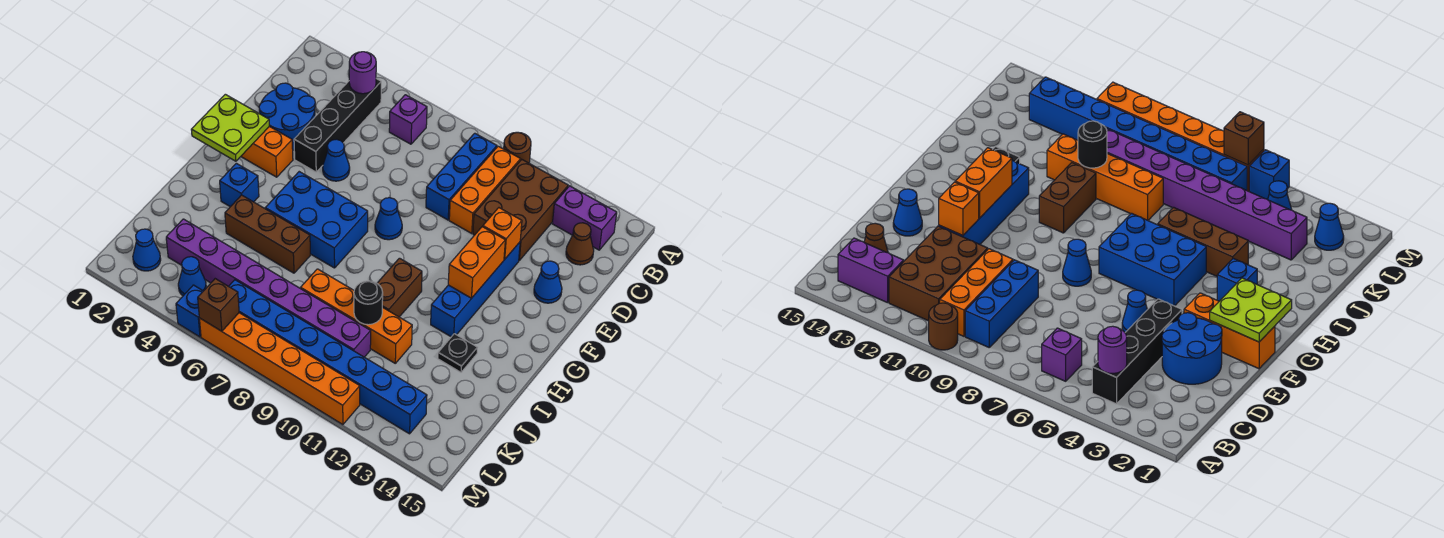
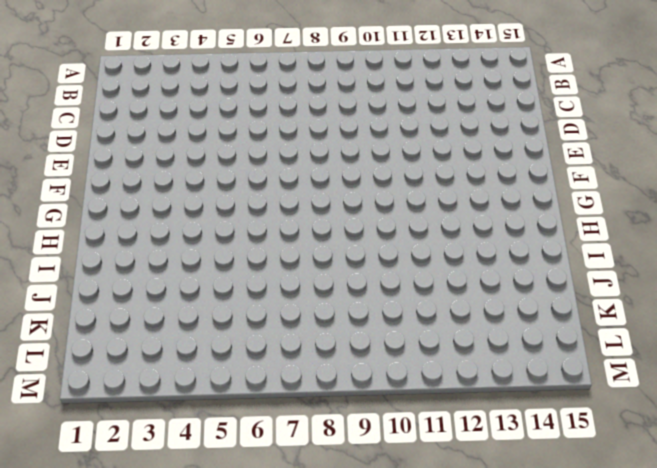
none -> brown 1x1 round brick [504,132,531,163]
none -> black 1x4 brick [294,79,381,172]
none -> purple 1x1 brick [389,95,427,144]
none -> blue 1x3 brick [426,133,497,220]

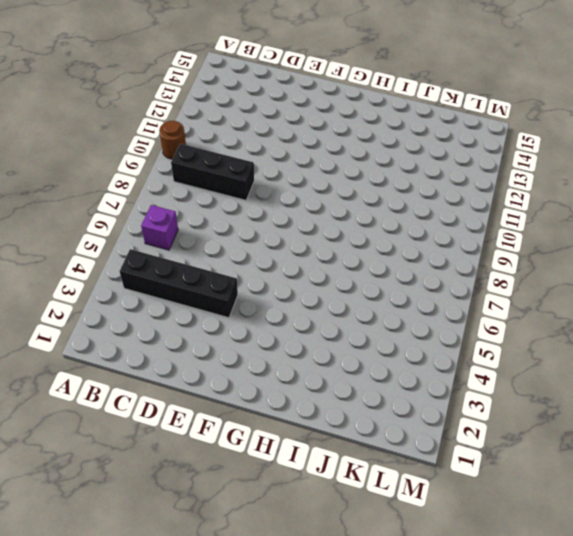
black 1x3 brick [171,144,254,200] -> blue 1x3 brick [426,133,497,220]
none -> orange 1x3 brick [449,146,520,233]
none -> brown 2x3 brick [473,160,568,260]
none -> purple 1x2 brick [552,186,617,250]
none -> brown 1x1 cone [566,223,594,265]

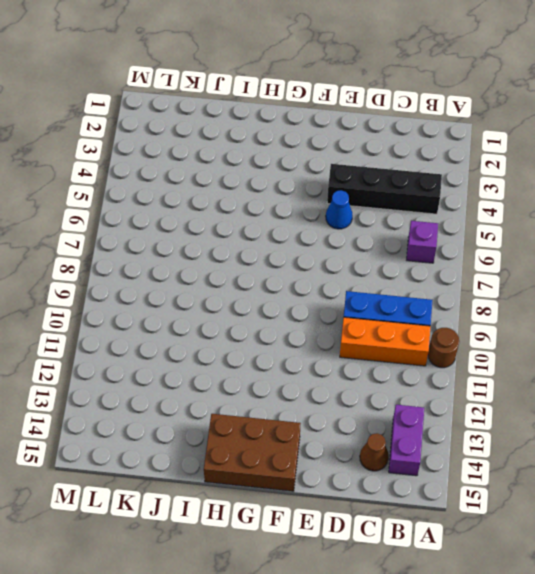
brown 2x3 brick [204,414,301,491] -> brown 2x3 brick moved to [473,160,568,260]
none -> blue 2x2 round brick [259,83,315,150]
none -> blue 1x4 brick [431,242,520,337]
none -> blue 1x1 cone [534,261,562,303]
none -> orange 1x3 brick [241,126,293,177]

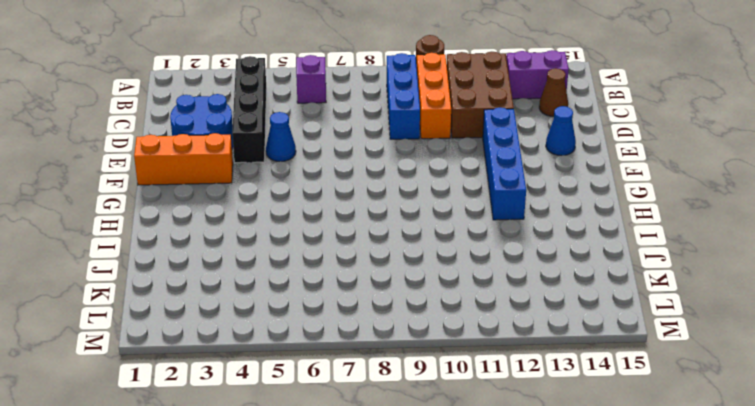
none -> blue 1x1 cone [375,198,402,240]
none -> blue 2x3 brick [265,172,368,268]
none -> blue 1x1 brick [220,163,259,207]
none -> brown 1x2 brick [377,258,422,317]

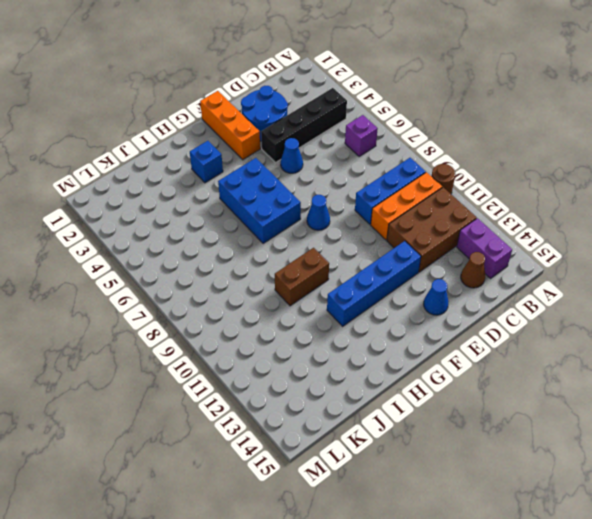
none -> brown 1x3 brick [225,195,310,273]
none -> black 1x1 plate [438,334,478,372]
none -> orange 1x4 brick [301,269,412,363]
none -> purple 1x8 brick [166,219,371,357]

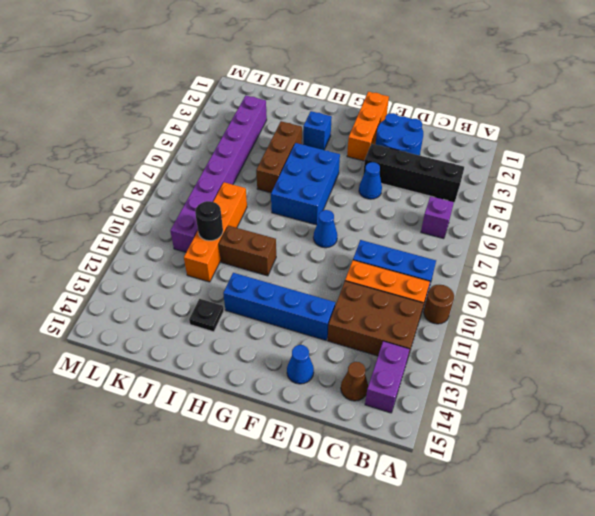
none -> blue 1x1 cone [133,229,161,271]
none -> blue 1x1 cone [178,257,206,296]
none -> blue 1x8 brick [229,280,427,434]
none -> blue 1x1 brick [176,285,203,337]

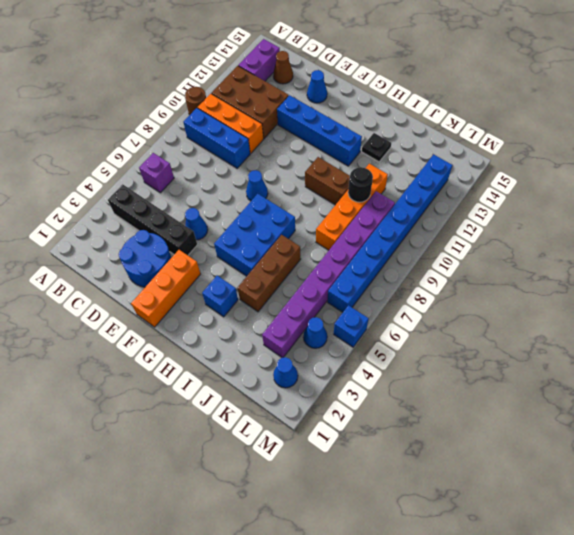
none -> orange 1x6 brick [199,313,360,425]
none -> purple 1x1 round brick [349,52,376,94]
none -> orange 1x1 brick [483,208,522,259]
none -> lime 2x2 plate [191,94,269,161]

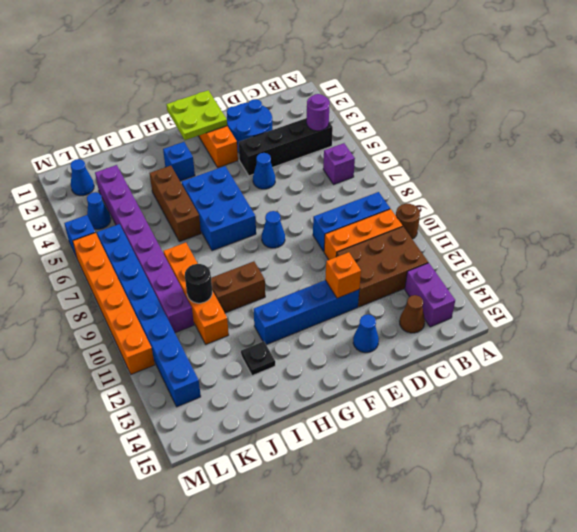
none -> orange 1x2 brick [448,227,505,298]
none -> brown 1x1 brick [198,279,239,331]

